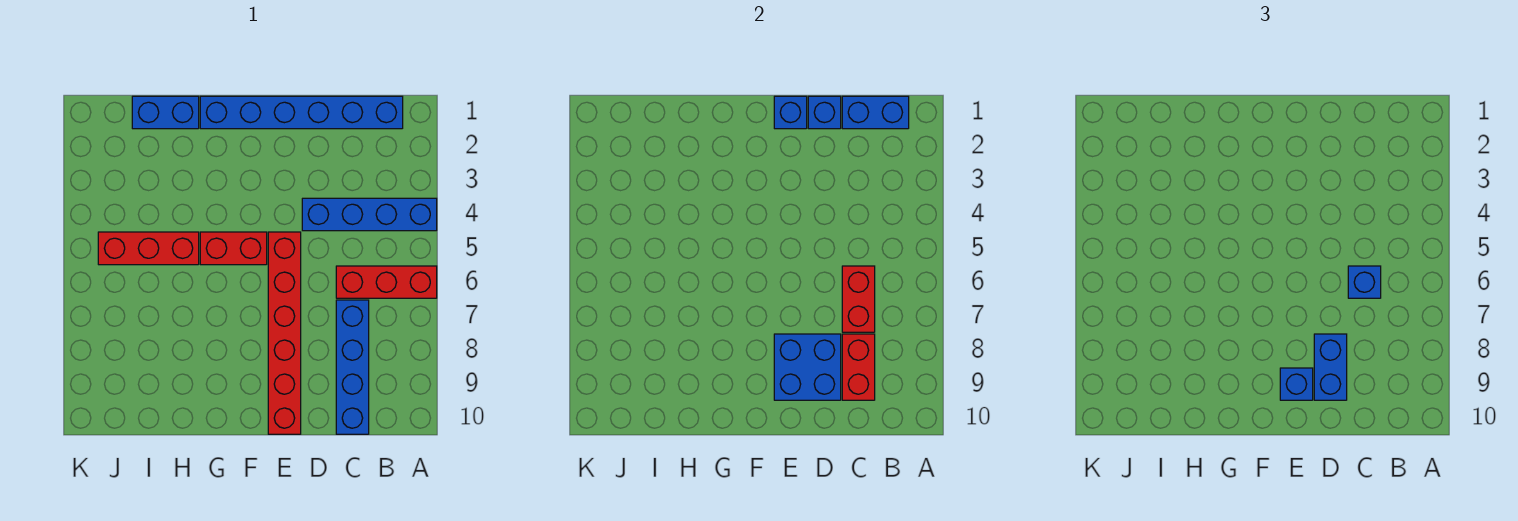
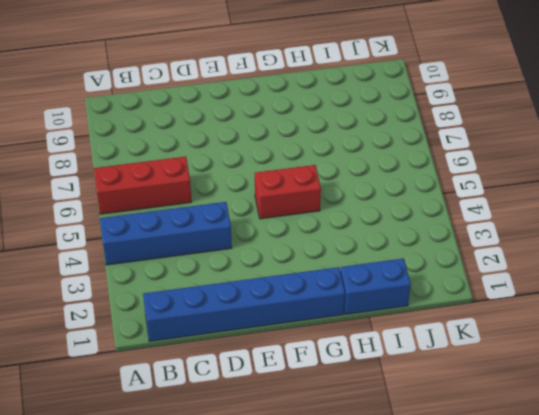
none -> blue 1x4 brick [336,300,369,434]
none -> red 1x6 brick [268,232,301,434]
none -> red 1x3 brick [98,232,199,265]

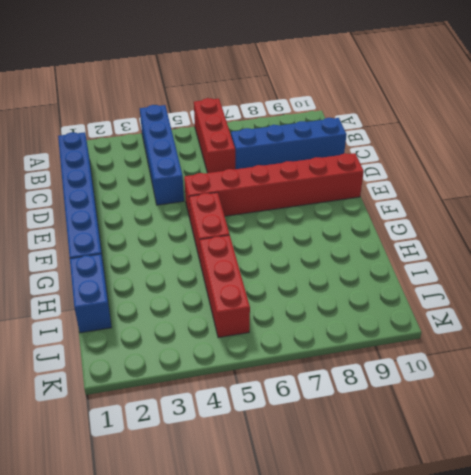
none -> blue 1x2 brick [842,96,909,129]
none -> red 1x2 brick [842,266,875,332]
none -> red 1x2 brick [842,334,875,400]

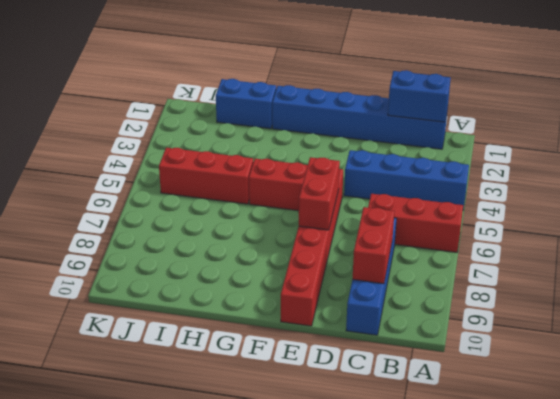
red 1x2 brick [299,157,340,230] -> red 1x2 brick moved to [842,266,875,332]
none -> blue 1x1 brick [808,96,841,129]
none -> blue 2x2 brick [774,334,841,400]
none -> blue 1x1 brick [774,96,807,129]

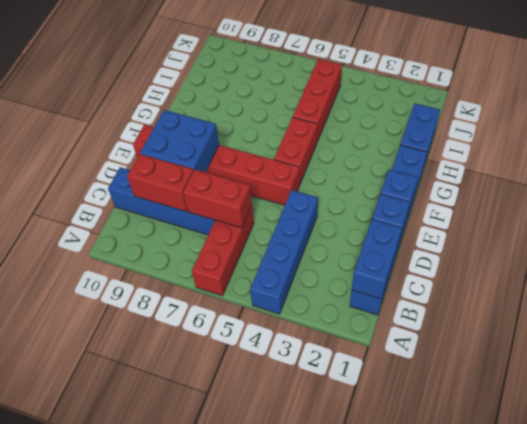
none -> blue 1x1 brick [1348,266,1381,298]
none -> blue 1x2 brick [1314,334,1347,400]
none -> blue 1x1 brick [1280,368,1313,400]

